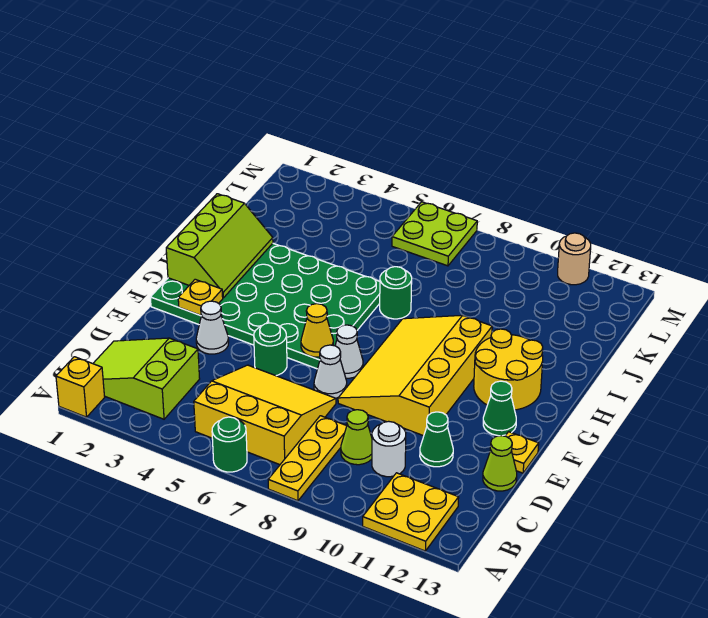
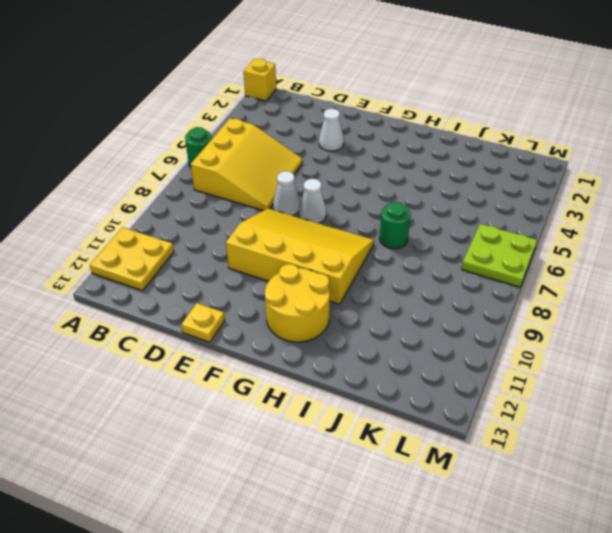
none -> yellow 1x3 plate [268,416,347,501]
none -> lime 2x3 slope [93,338,200,419]
none -> lime 1x1 cone [341,410,372,465]

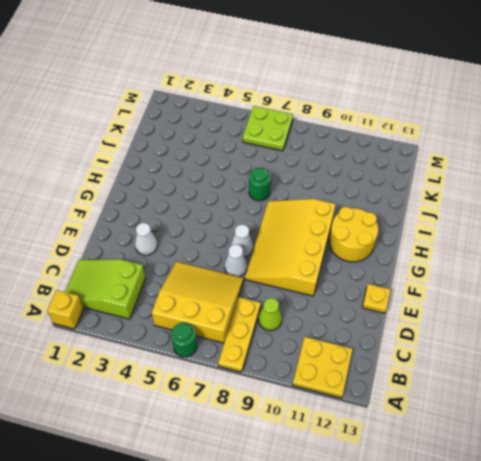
none -> white 1x1 round brick [372,421,406,477]
none -> green 1x1 cone [420,412,453,467]
none -> lime 1x1 cone [483,436,517,491]

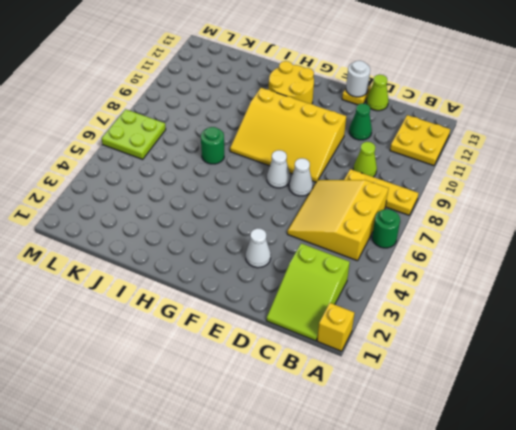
white 1x1 round brick [346,61,370,97] -> white 1x1 round brick moved to [372,421,406,477]
none -> green 1x1 round brick [254,323,287,376]
none -> green 4x6 plate [150,243,380,369]
none -> green 1x1 cone [483,381,516,436]

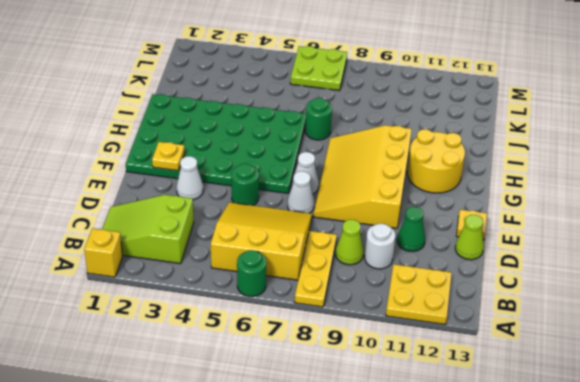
none -> green 1x1 cone [483,381,516,436]
none -> tan 1x1 round brick [558,233,591,285]
none -> yellow 1x1 cone [301,304,333,357]

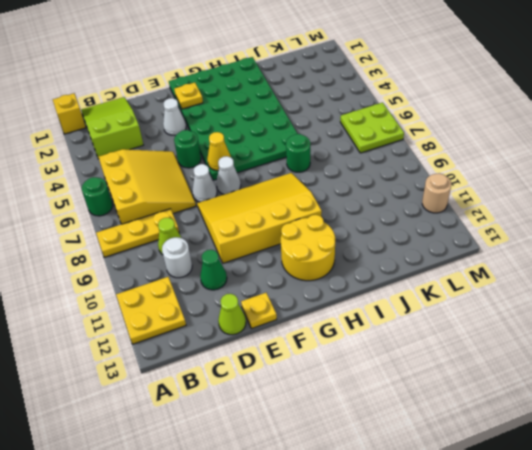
none -> green 1x1 cone [483,381,516,436]
none -> lime 2x3 slope [166,194,273,298]

